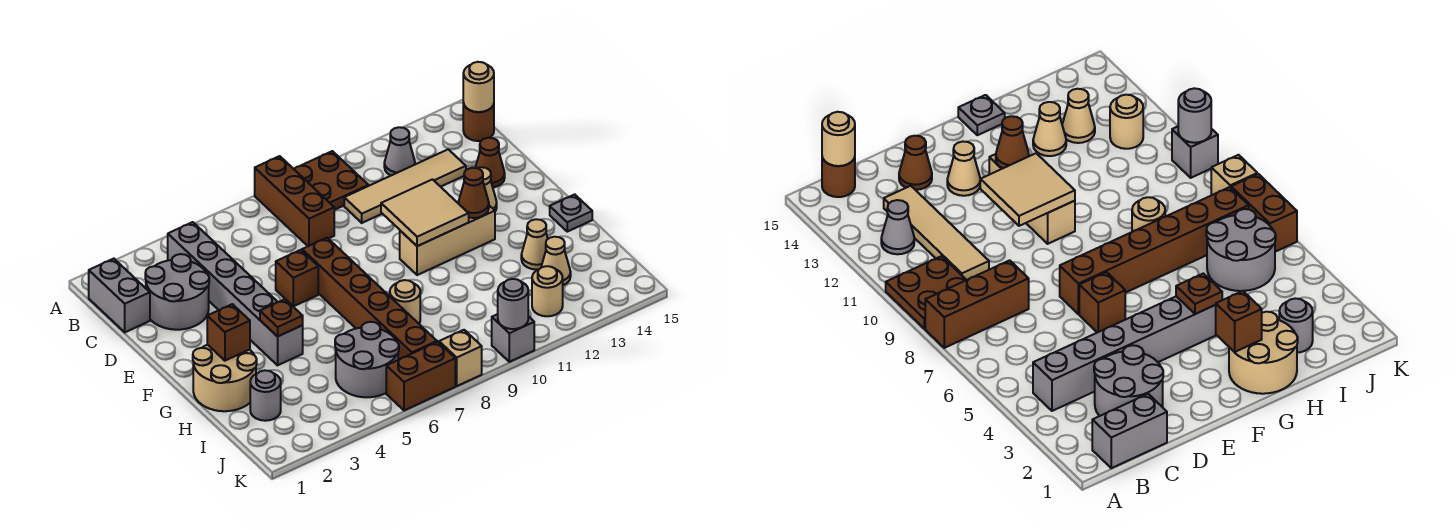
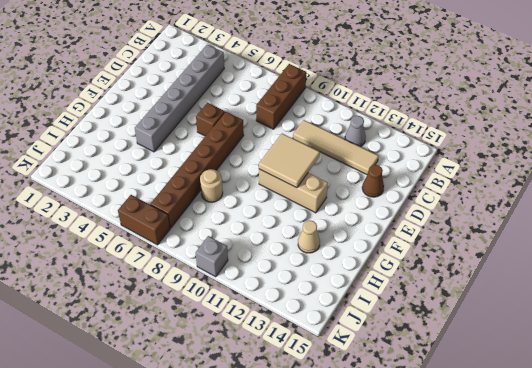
none -> brown 2x2 plate [294,151,368,210]
none -> grey 1x2 brick [89,259,150,332]
none -> brown 1x1 round brick [463,102,494,141]
none -> grey 2x2 round brick [145,254,209,330]

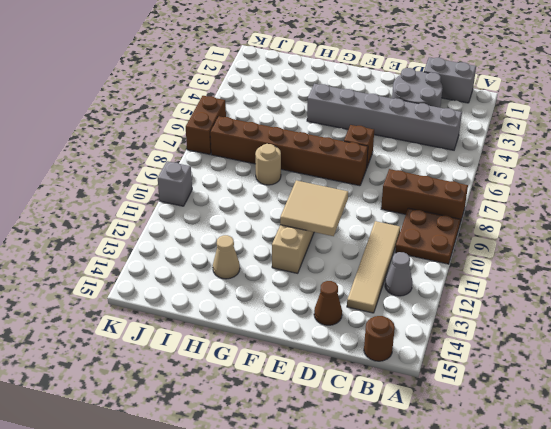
none -> tan 1x1 cone [478,167,497,211]
none -> tan 2x2 round brick [193,345,257,411]
none -> grey 1x1 plate [550,194,592,232]
none -> grey 1x1 round brick [250,370,281,421]

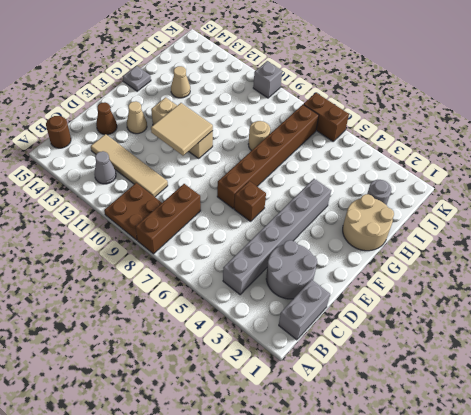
none -> grey 2x2 round brick [335,322,399,397]
none -> tan 1x1 cone [541,237,571,285]
none -> tan 1x1 round brick [532,266,563,316]
none -> tan 1x1 brick [439,330,482,386]

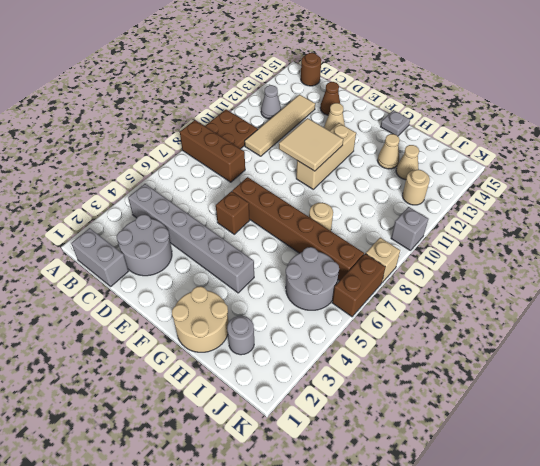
none -> tan 1x1 round brick [463,62,494,112]
none -> brown 1x1 cone [458,168,489,218]
none -> brown 1x1 brick [207,304,250,361]
none -> brown 1x1 plate [260,299,303,337]

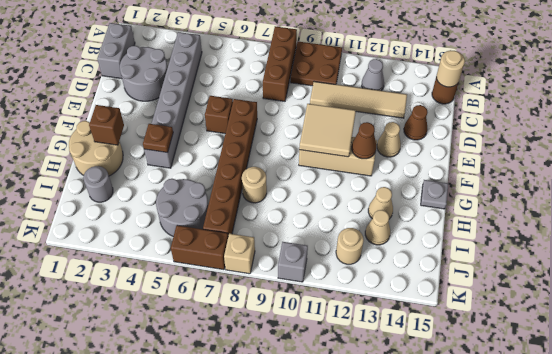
none -> grey 1x1 round brick [498,279,528,329]

